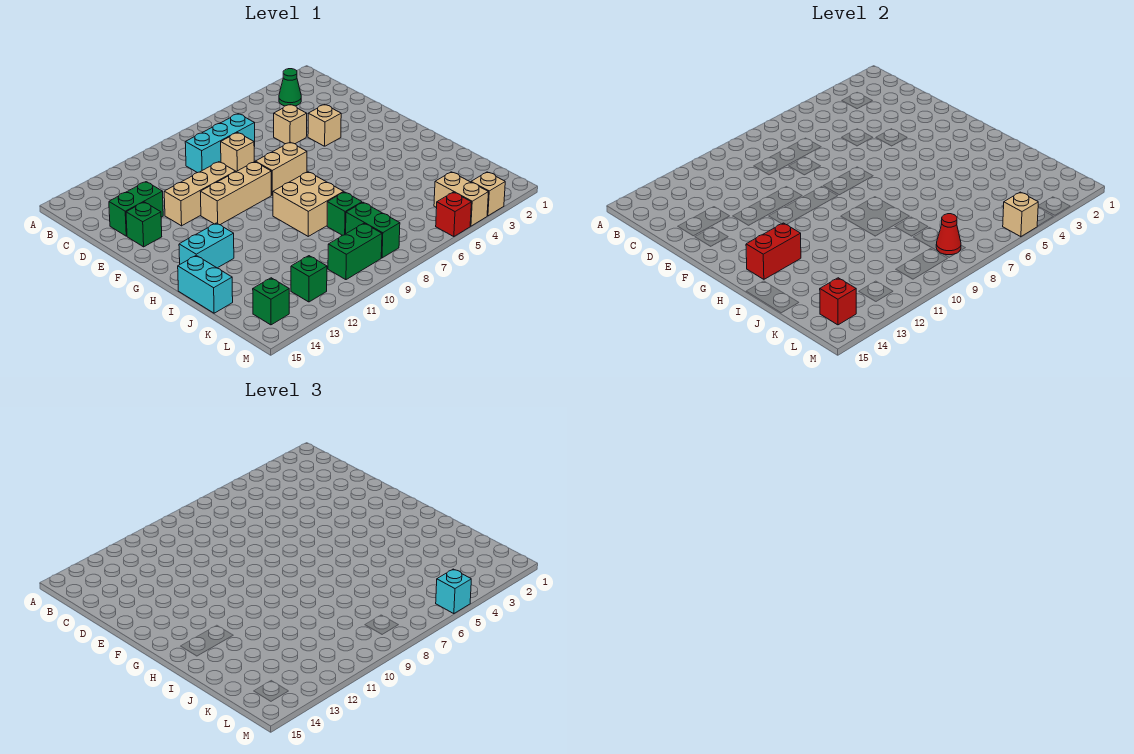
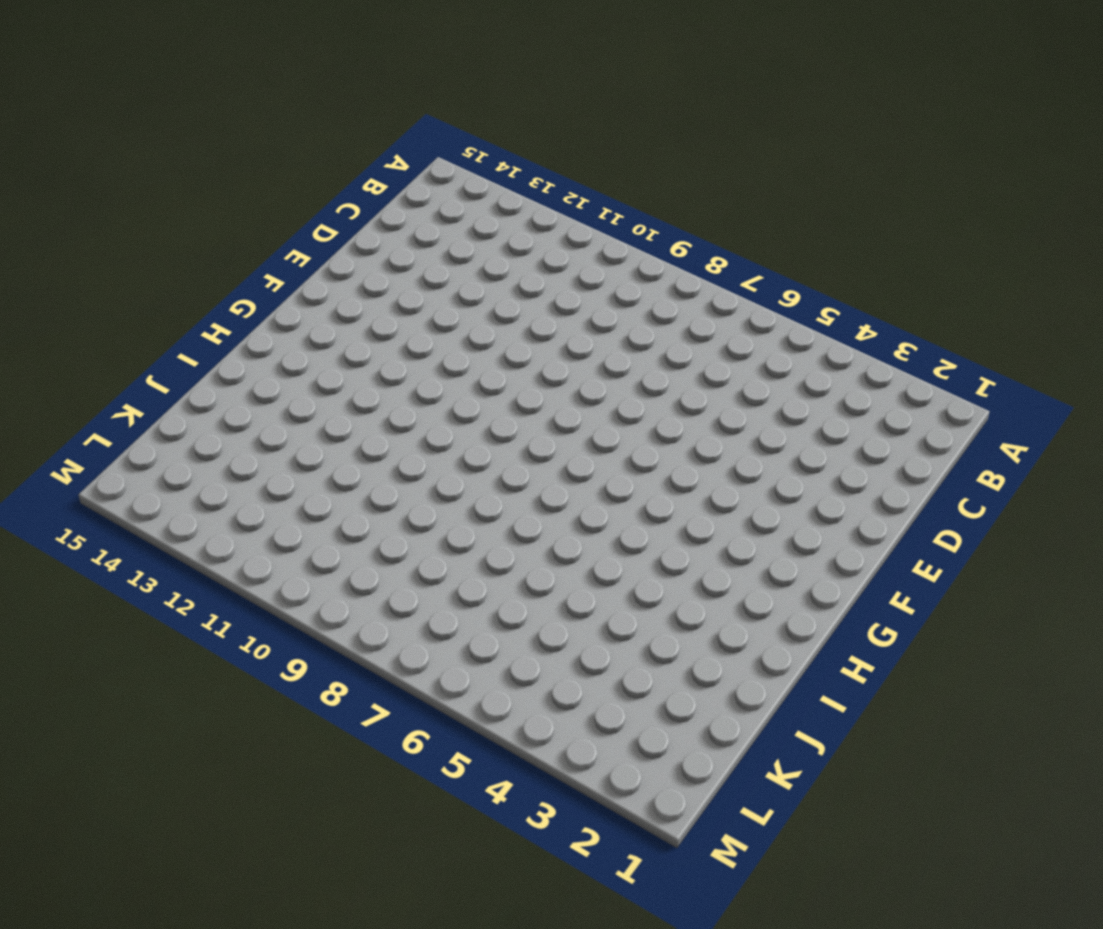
none -> green 1x1 cone [279,69,301,106]
none -> cyan 1x3 brick [185,114,255,173]
none -> tan 1x1 brick [274,105,307,144]

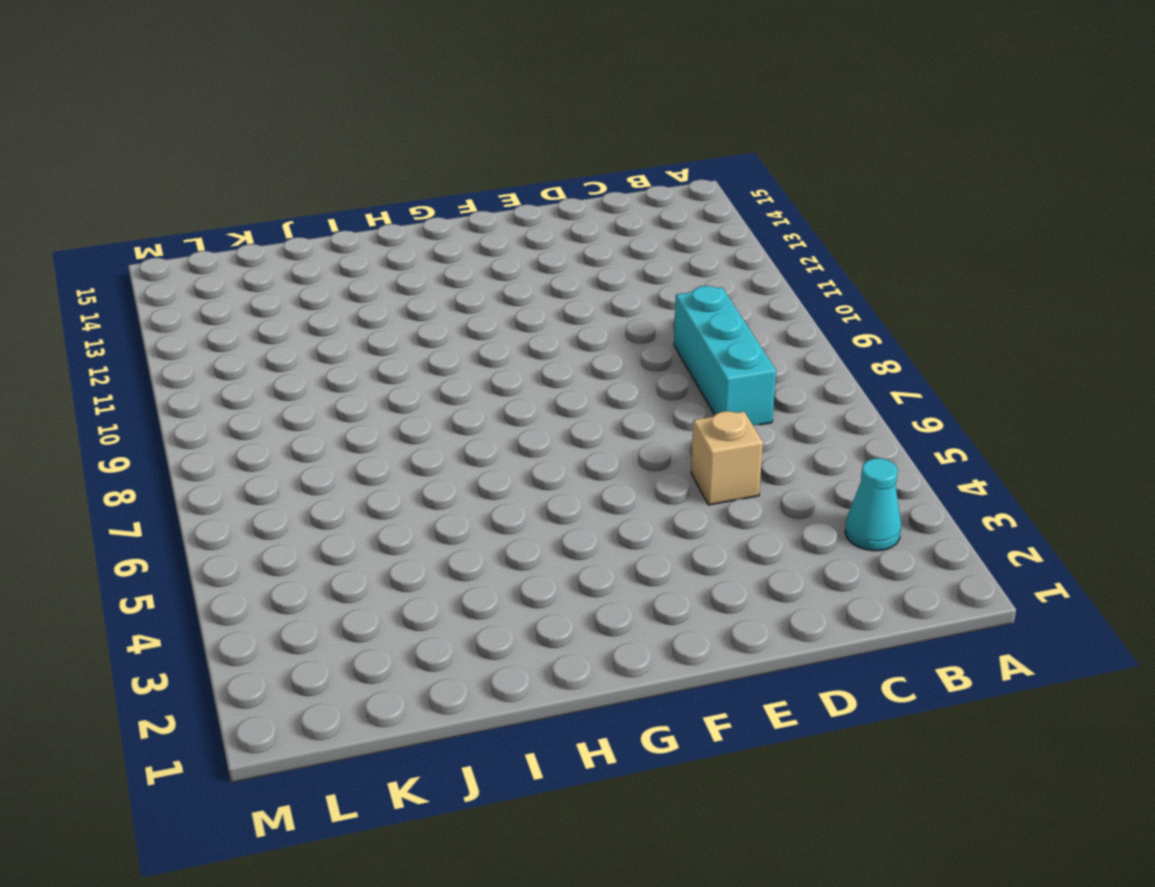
cyan 1x1 cone [845,458,901,551] -> green 1x1 cone [279,69,301,106]
none -> tan 1x1 brick [221,133,254,171]
none -> green 1x2 brick [109,182,163,236]
none -> tan 1x1 brick [308,104,341,146]

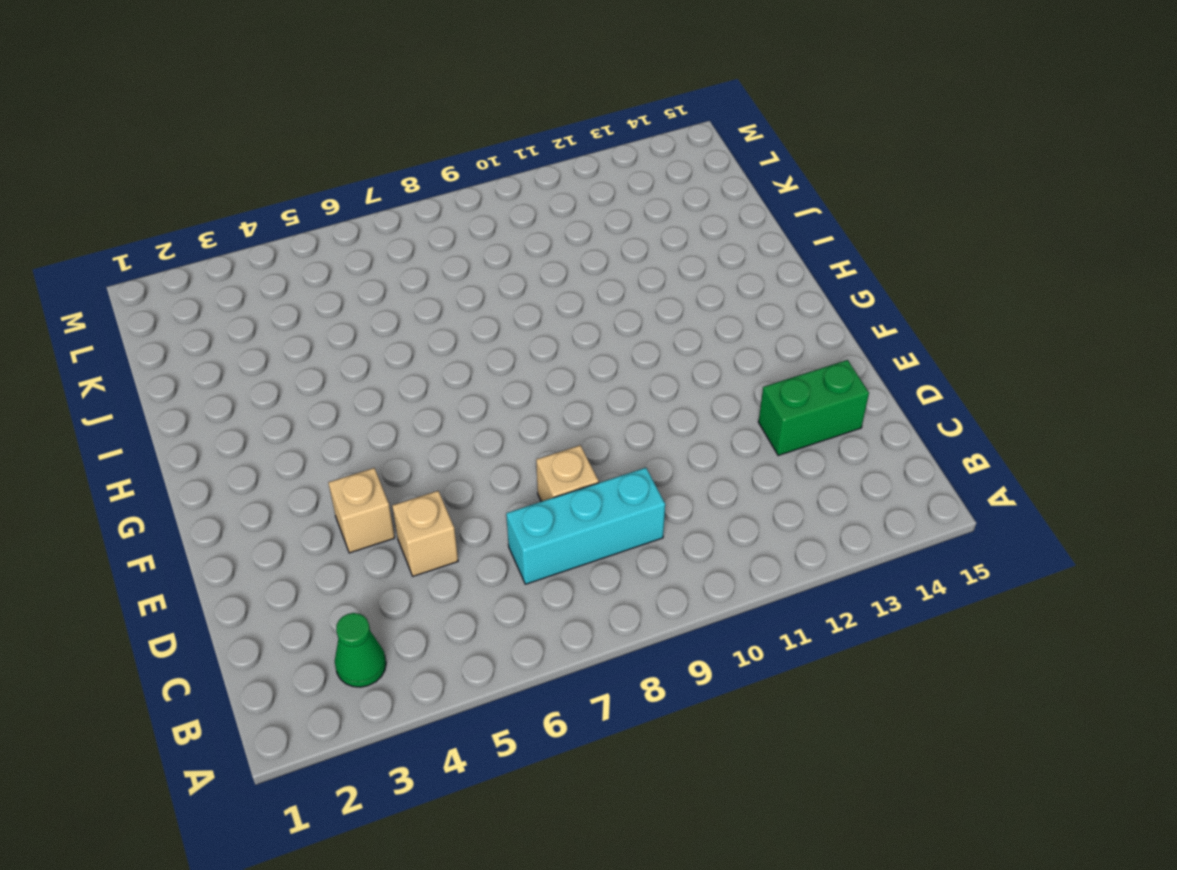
none -> tan 1x3 brick [164,162,236,226]
none -> green 1x1 brick [126,202,162,247]
none -> tan 1x2 brick [255,142,307,195]

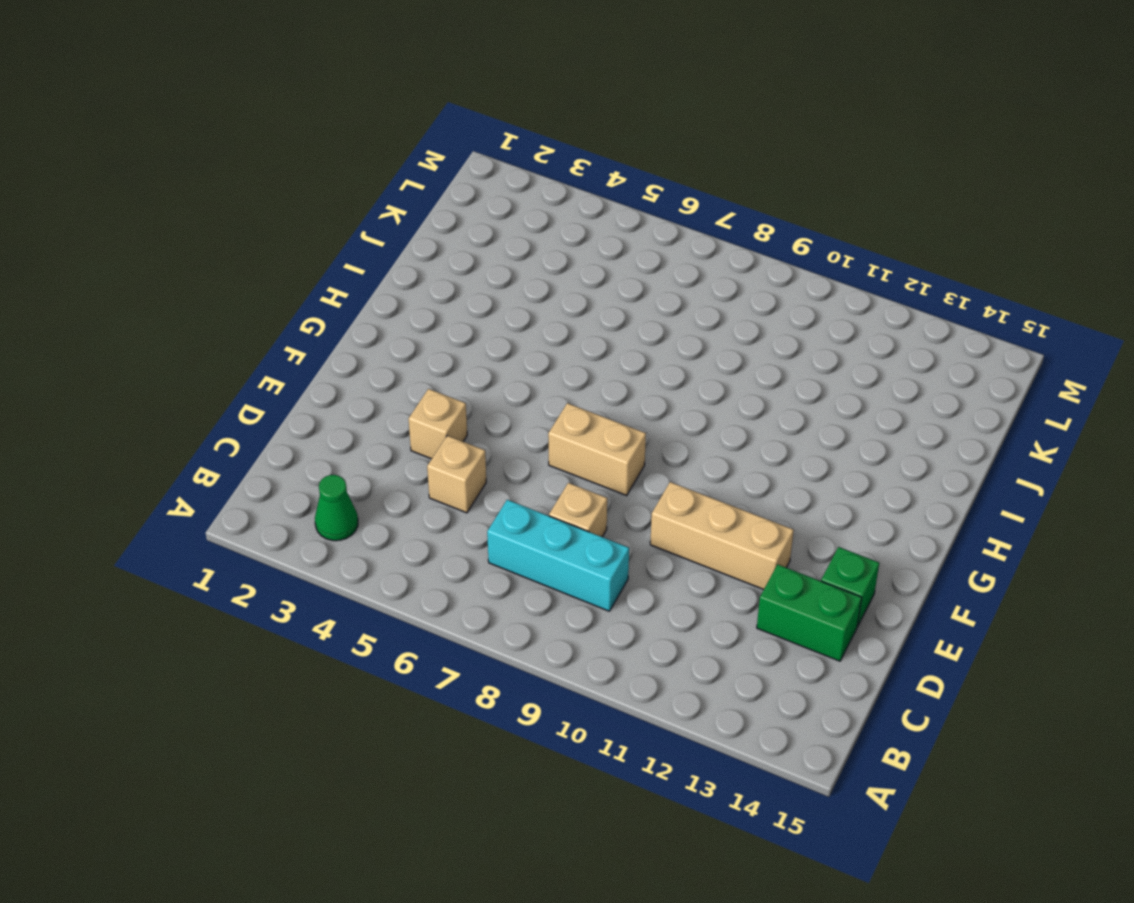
none -> tan 1x3 brick [200,162,271,225]
none -> tan 2x2 brick [273,172,343,236]
none -> cyan 1x2 brick [179,223,234,268]

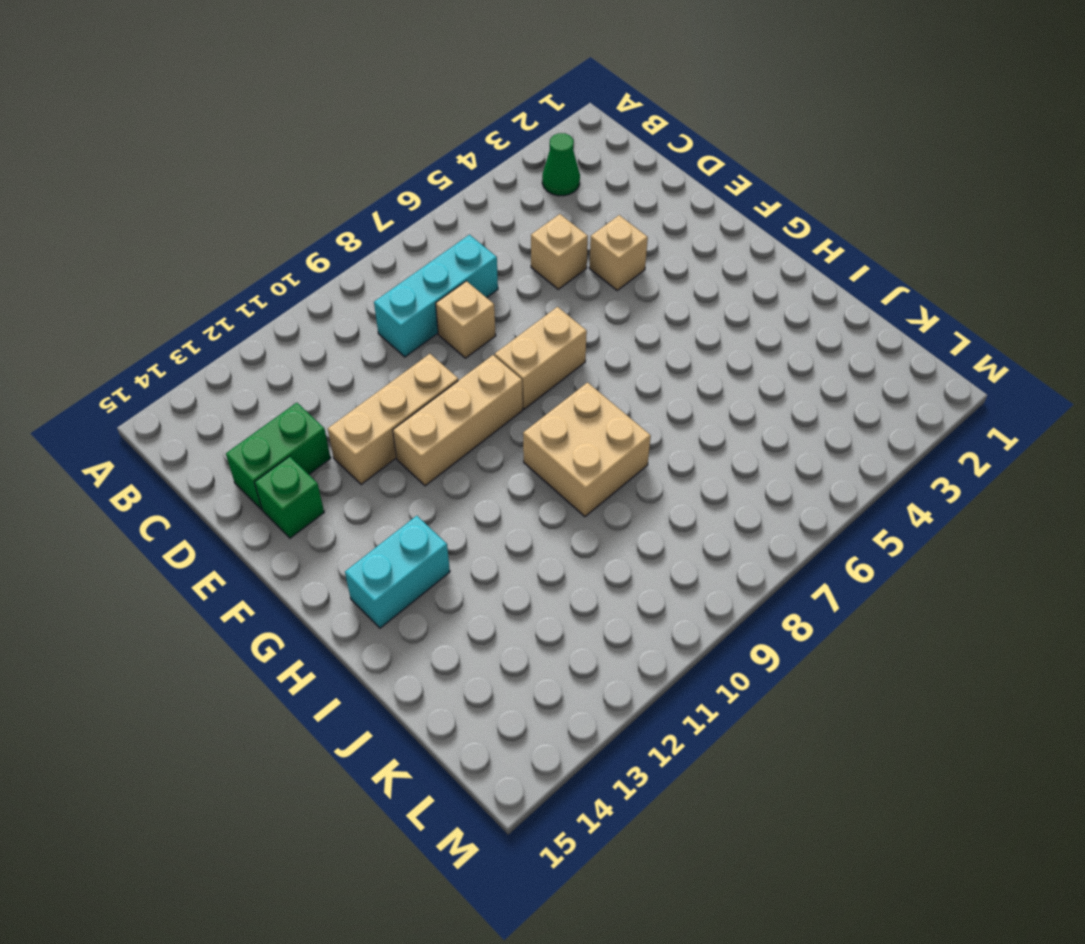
none -> cyan 1x2 brick [178,255,233,313]
none -> green 1x1 brick [327,192,362,235]
none -> green 1x2 brick [346,202,400,258]

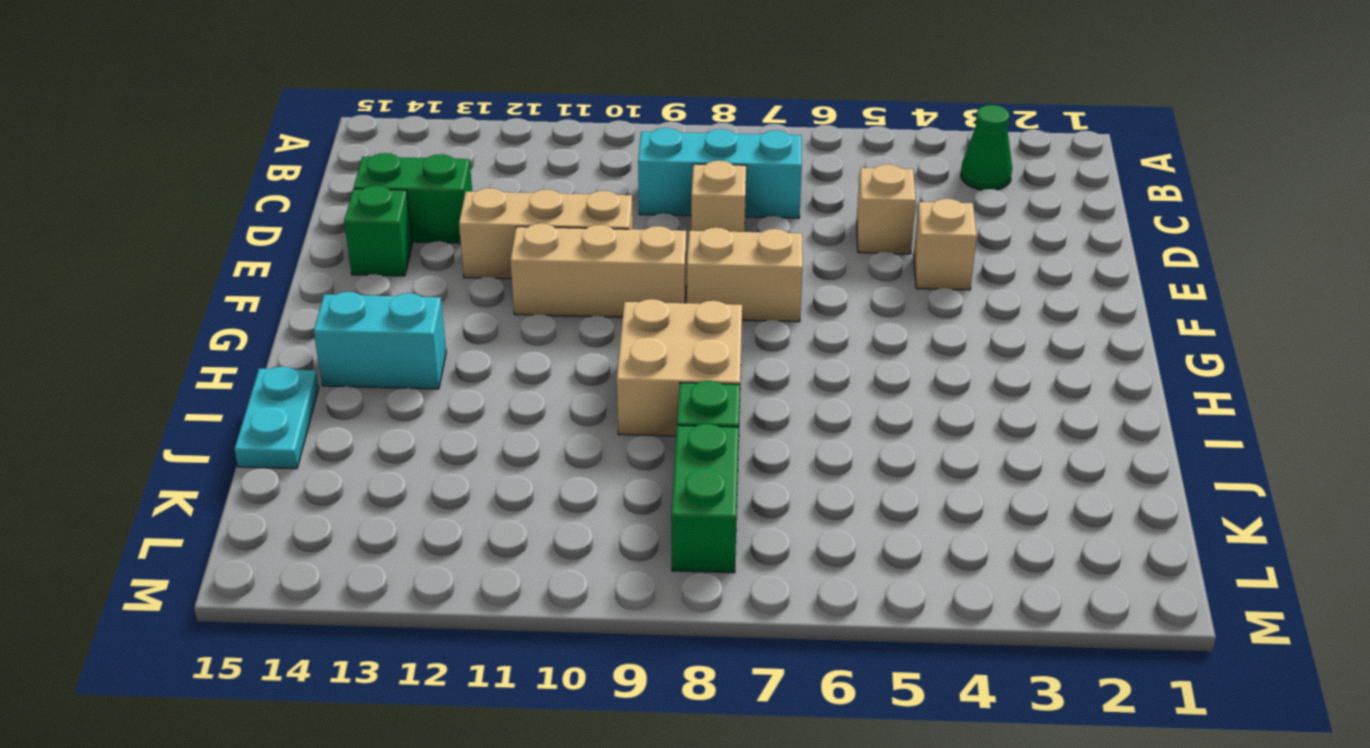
cyan 1x2 plate [234,367,319,469] -> cyan 1x2 brick [178,255,233,313]
none -> tan 1x2 brick [434,172,488,226]
none -> green 1x2 brick [328,223,382,280]
none -> green 1x1 brick [291,256,327,302]

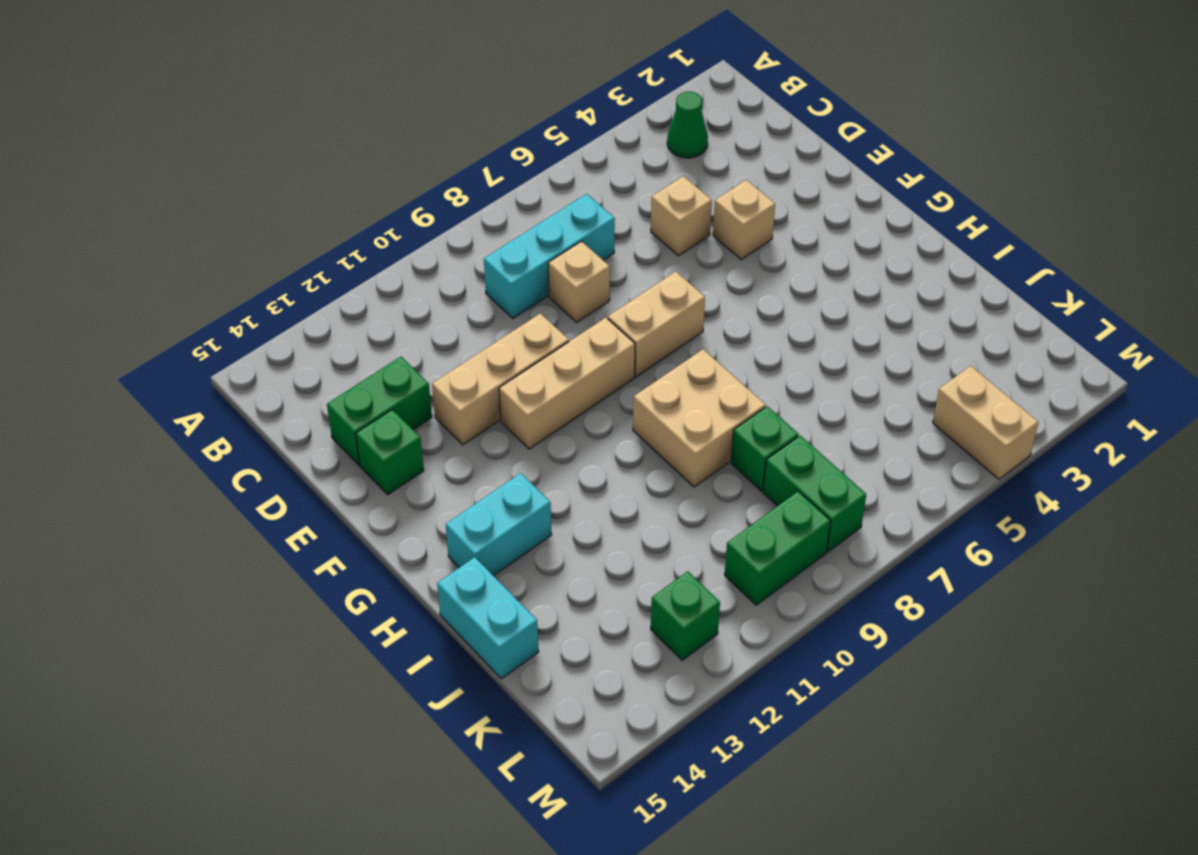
none -> green 1x1 brick [253,278,289,325]
none -> tan 1x1 brick [471,172,505,216]
none -> red 1x1 brick [436,192,471,237]

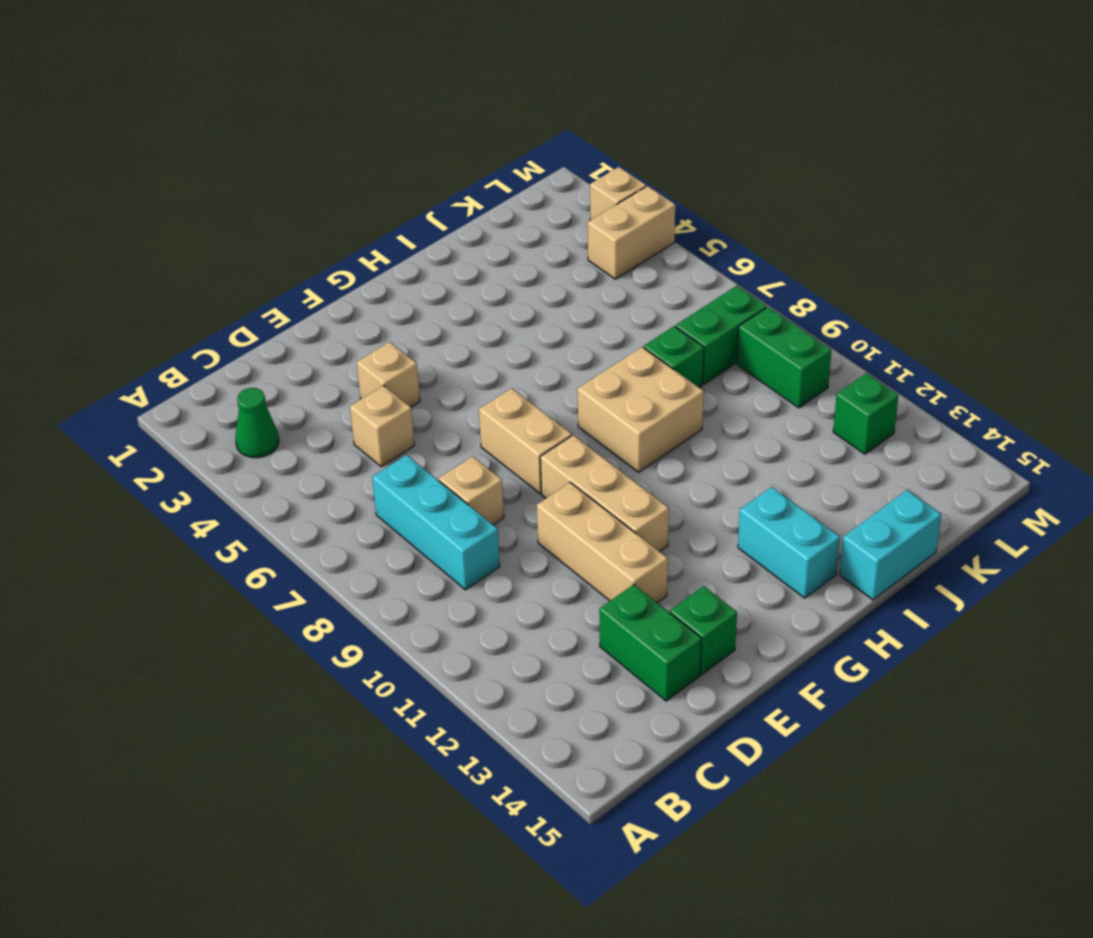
none -> green 1x1 brick [253,278,289,325]
none -> red 1x1 brick [436,192,471,237]
none -> red 1x2 brick [746,223,801,279]

